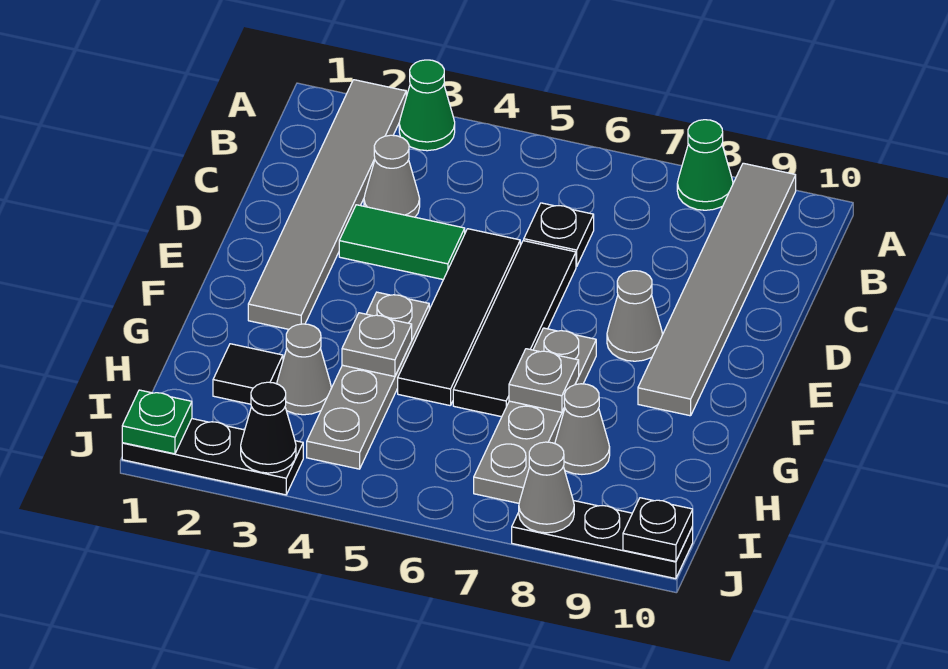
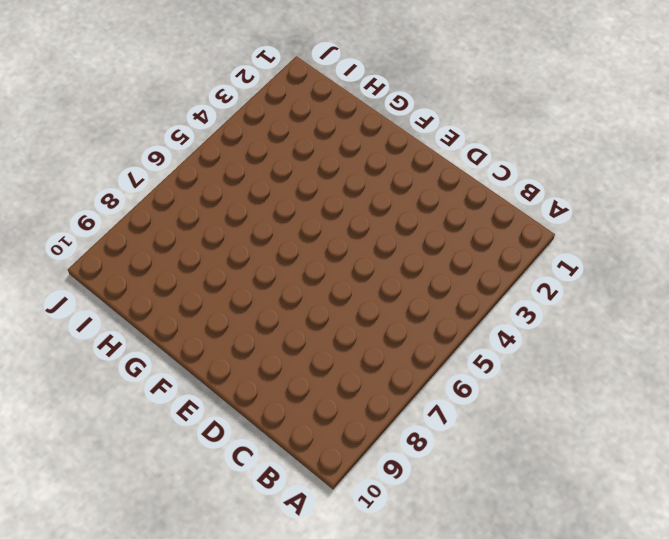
none -> grey 1x6 tile [248,80,406,329]
none -> green 1x1 cone [399,60,455,151]
none -> green 1x1 cone [677,120,733,210]

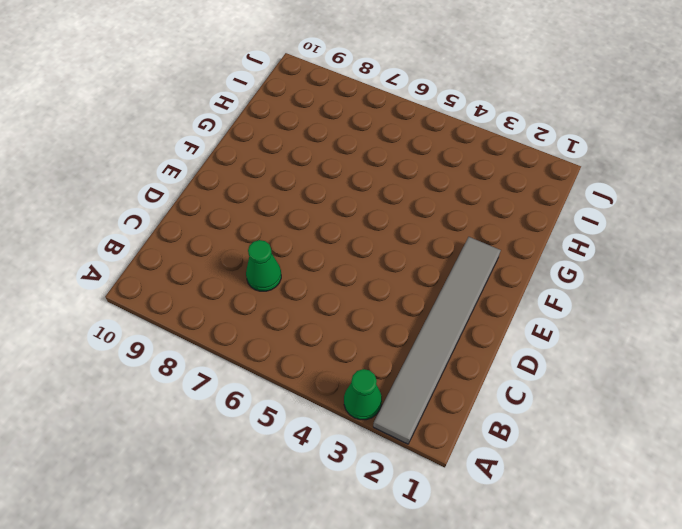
green 1x1 cone [246,240,281,291] -> green 1x1 cone moved to [677,120,733,210]
none -> grey 1x6 tile [638,163,796,416]
none -> grey 1x1 cone [364,135,420,217]
none -> black 1x1 plate [524,203,594,267]

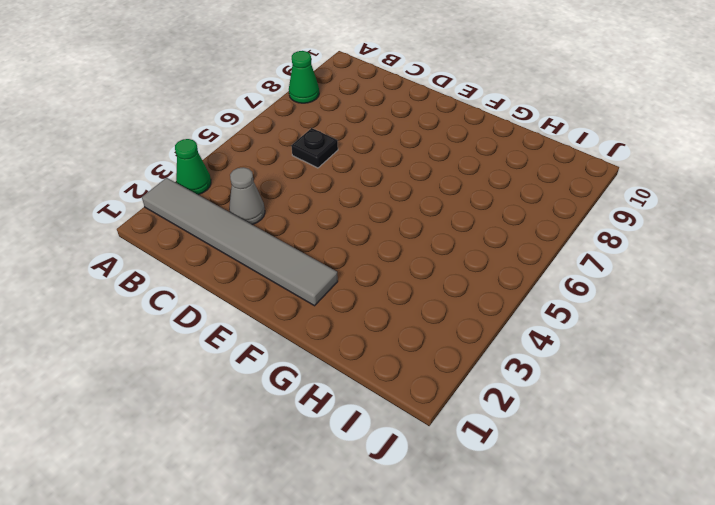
none -> grey 1x6 tile [638,163,796,416]
none -> green 1x2 tile [339,205,465,280]
none -> black 1x4 tile [398,229,520,406]

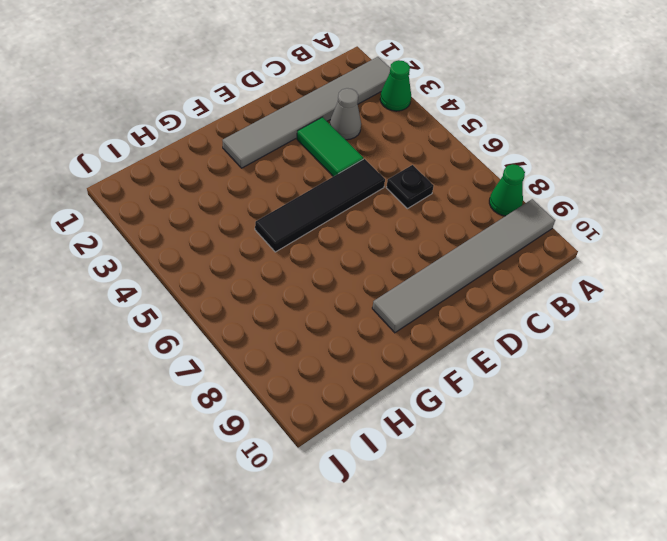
none -> black 1x4 tile [453,241,576,417]
none -> grey 1x1 cone [607,271,663,361]
none -> grey 1x4 plate [307,292,429,469]

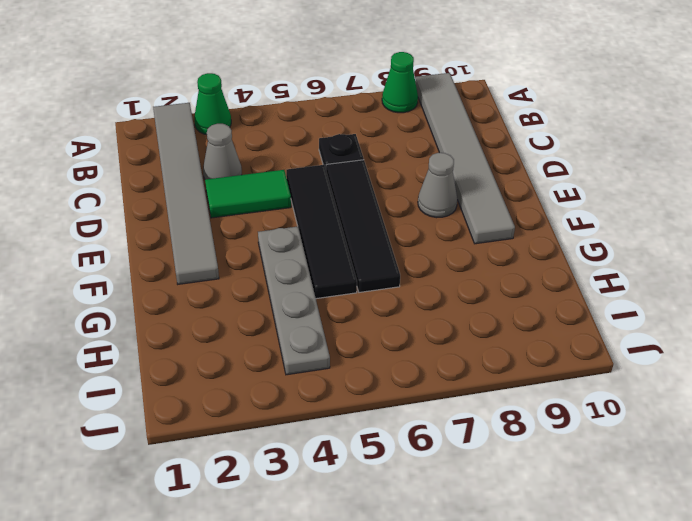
none -> grey 1x4 plate [474,328,596,503]
none -> black 1x1 tile [213,344,283,404]
none -> grey 1x1 cone [277,324,331,415]

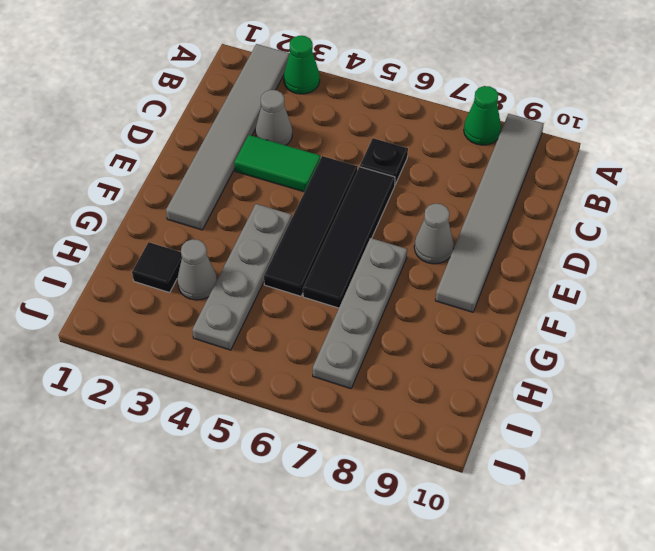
none -> grey 1x1 cone [555,384,610,474]
none -> black 1x3 plate [122,419,303,495]
none -> black 1x3 plate [512,501,693,579]

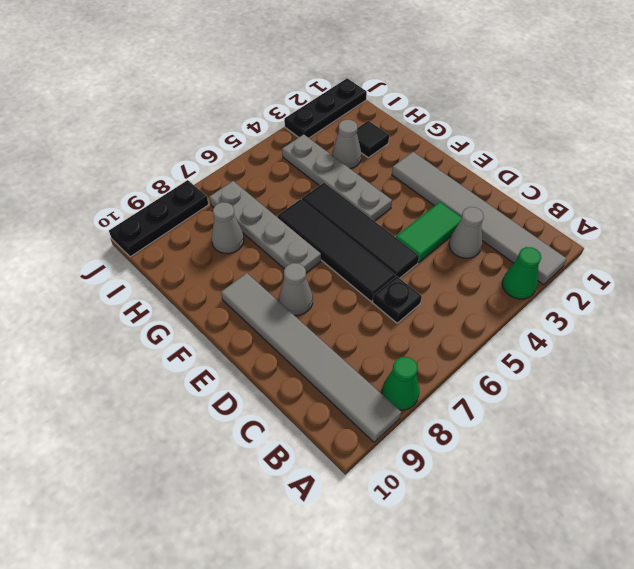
none -> grey 1x1 plate [342,313,412,377]
none -> grey 1x1 plate [509,349,579,412]
none -> green 1x1 plate [122,390,192,454]

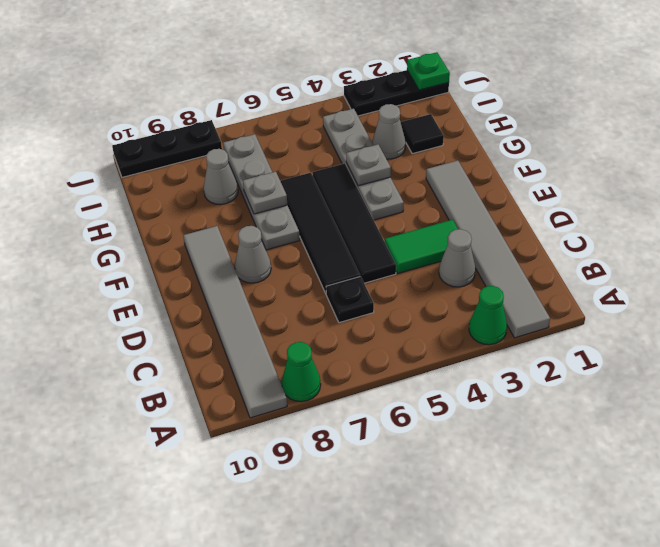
none -> black 1x1 cone [241,382,296,473]
none -> grey 1x1 cone [519,442,574,533]
none -> black 1x1 plate [623,498,693,561]

